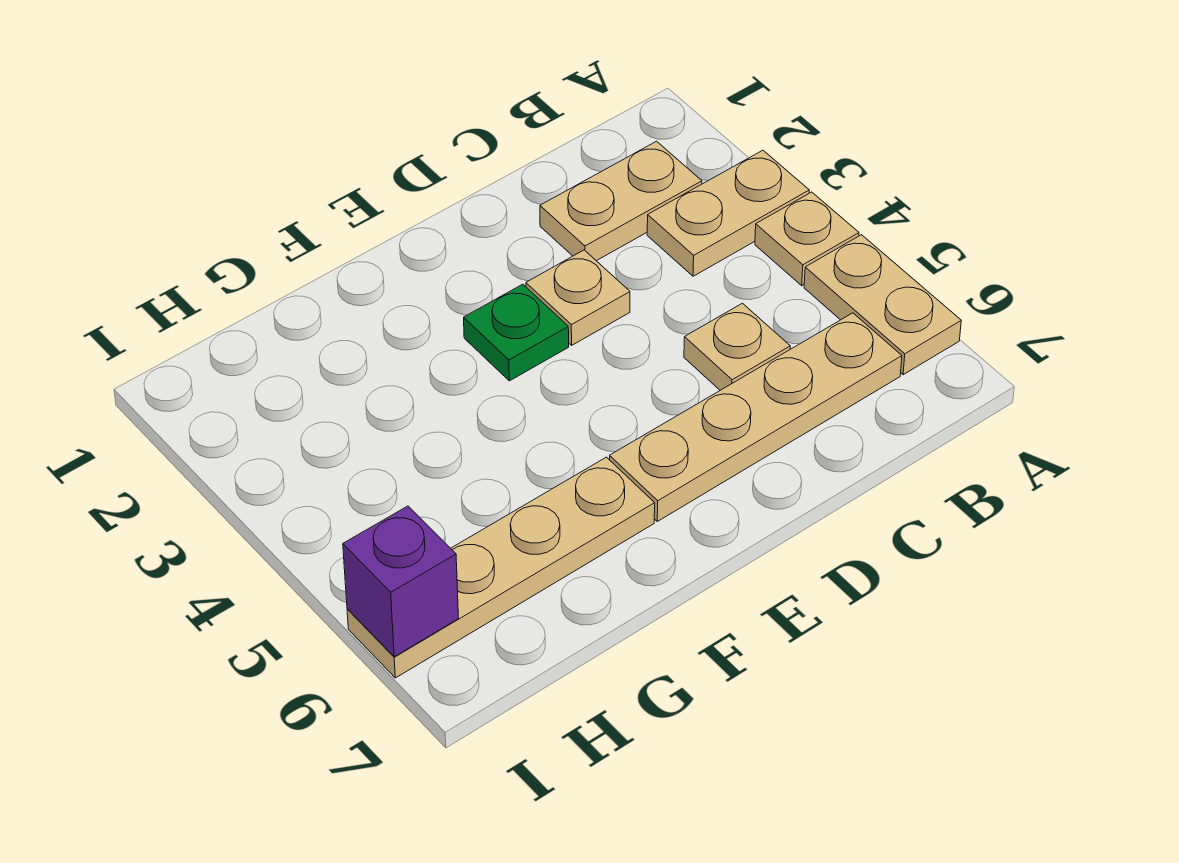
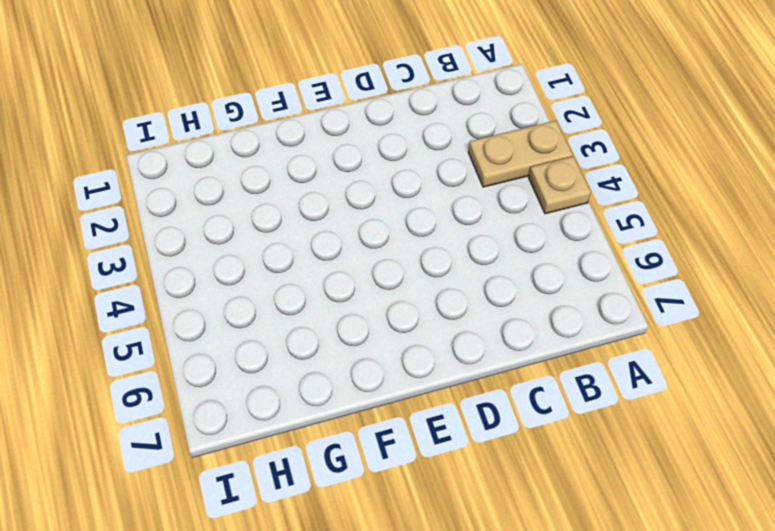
none -> tan 1x2 plate [804,235,961,375]
none -> tan 1x2 plate [540,141,702,261]

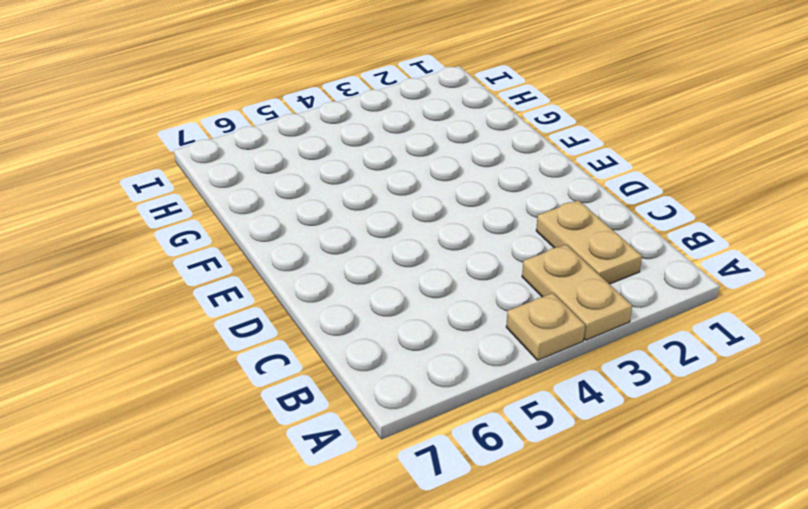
none -> tan 1x2 plate [804,235,961,375]
none -> tan 1x4 plate [610,313,902,521]

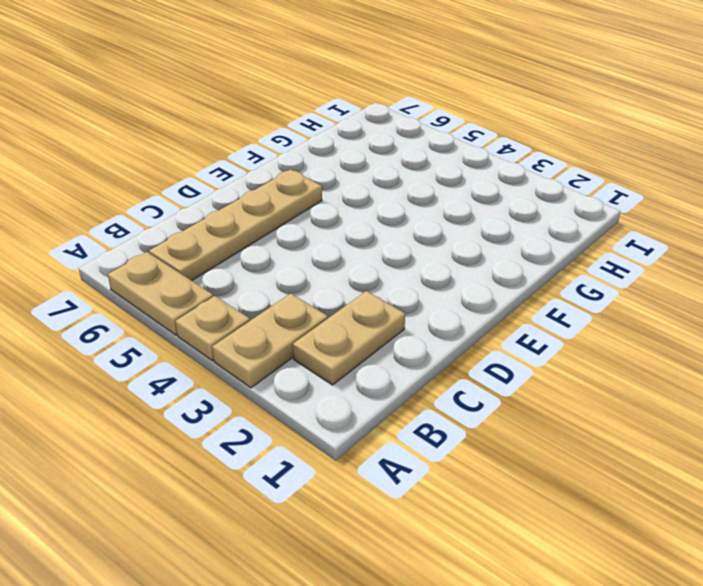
none -> tan 1x1 plate [684,303,790,390]
none -> tan 1x1 plate [526,250,630,345]

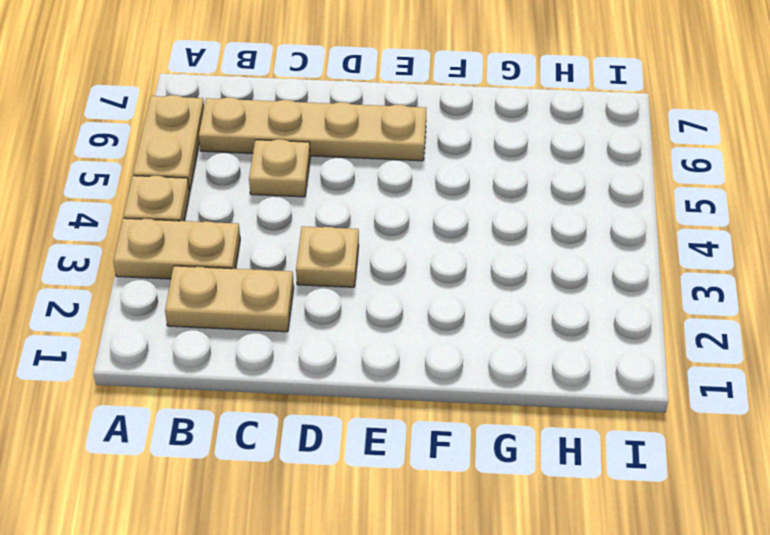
none -> green 1x1 plate [464,284,569,381]
none -> tan 1x4 plate [347,457,655,678]

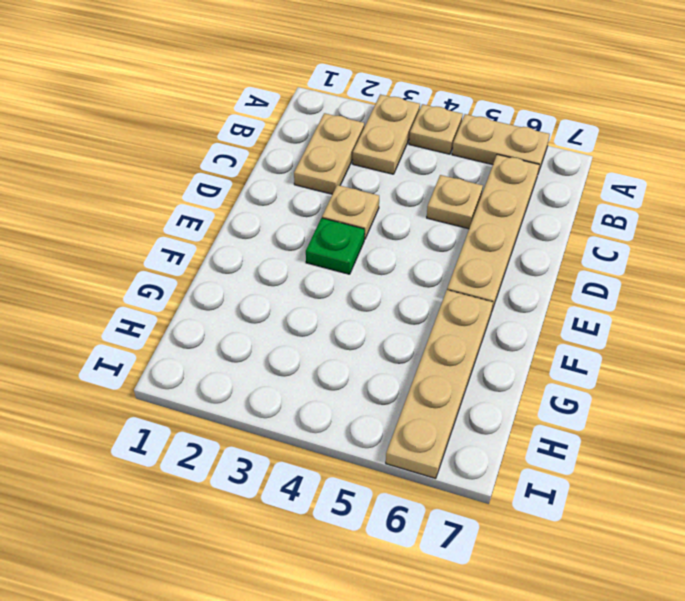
none -> purple 1x1 brick [343,506,459,657]

